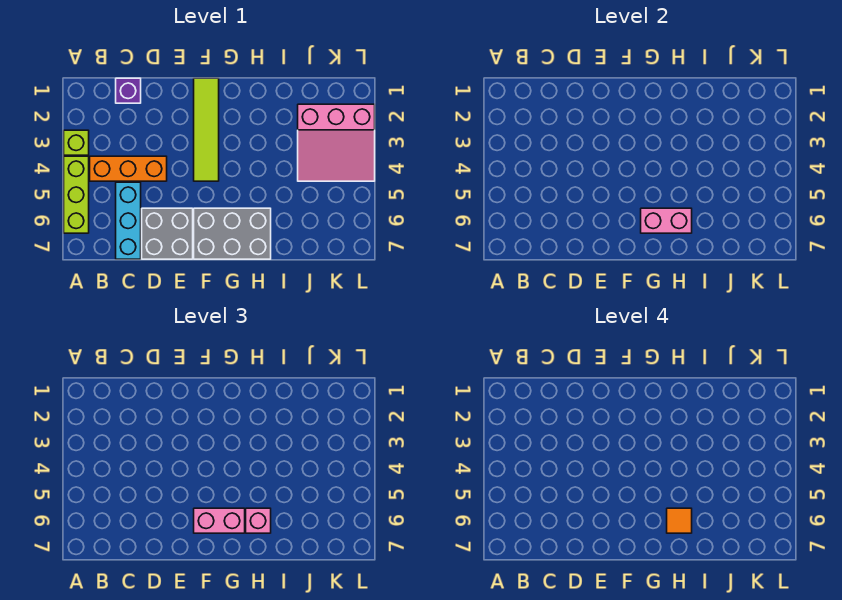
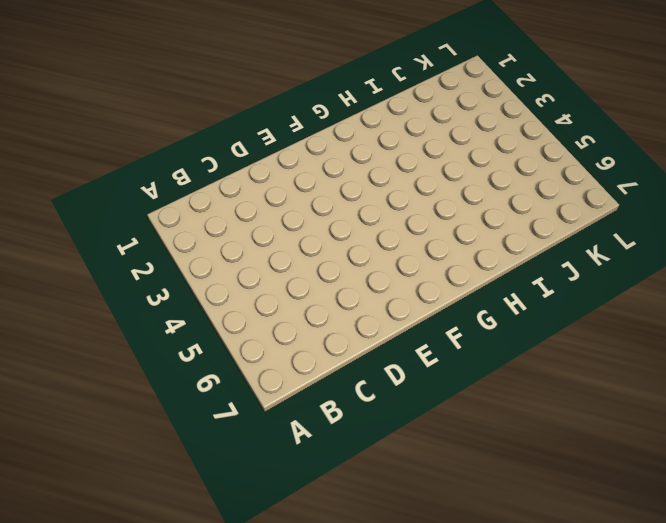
none -> lime 1x1 brick [64,130,89,155]
none -> lime 1x3 brick [64,156,89,233]
none -> orange 1x3 brick [90,156,167,181]

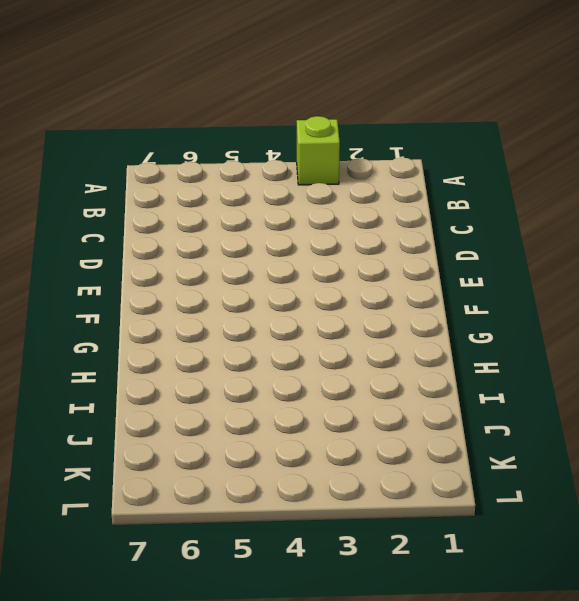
none -> lime 1x3 brick [64,156,89,233]
none -> orange 1x3 brick [90,156,167,181]
none -> purple 1x1 brick [116,78,141,103]

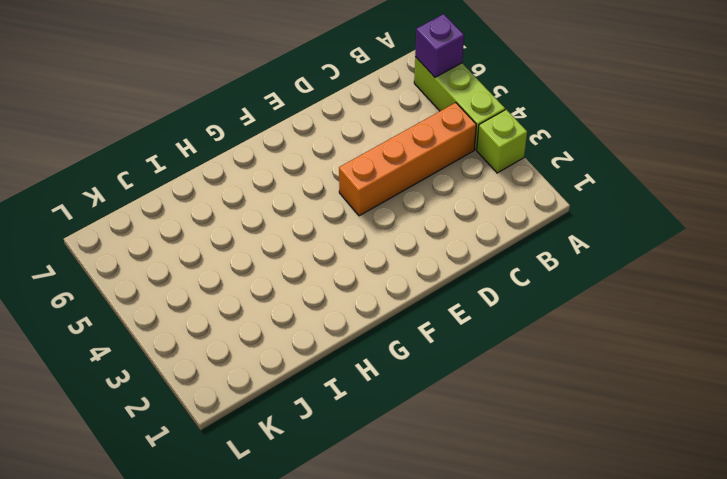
purple 1x1 brick [415,14,464,77] -> purple 1x1 brick moved to [116,78,141,103]
orange 1x4 brick [339,103,476,216] -> orange 1x3 brick [90,156,167,181]
none -> cyan 1x3 brick [116,182,141,259]
none -> grey 2x2 brick [142,208,193,259]
none -> lime 1x4 tile [194,78,219,181]

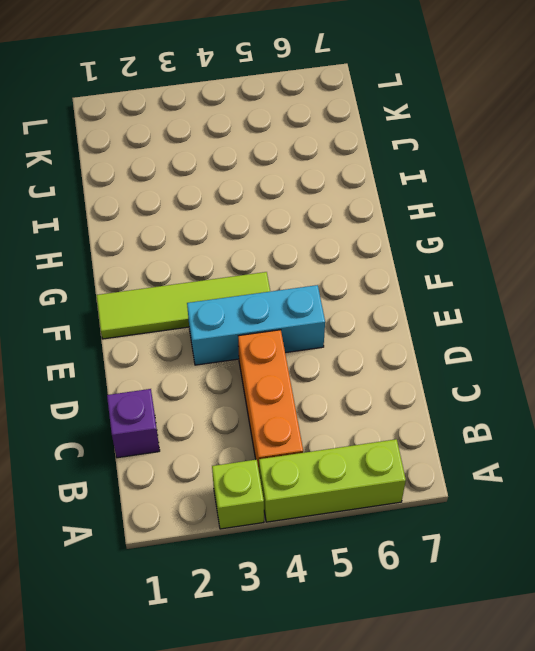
cyan 1x3 brick [187,285,325,365] -> cyan 1x3 brick moved to [116,182,141,259]
none -> grey 2x2 brick [142,208,193,259]
none -> grey 2x3 brick [194,208,271,259]
none -> pink 3x3 slope [298,104,375,181]

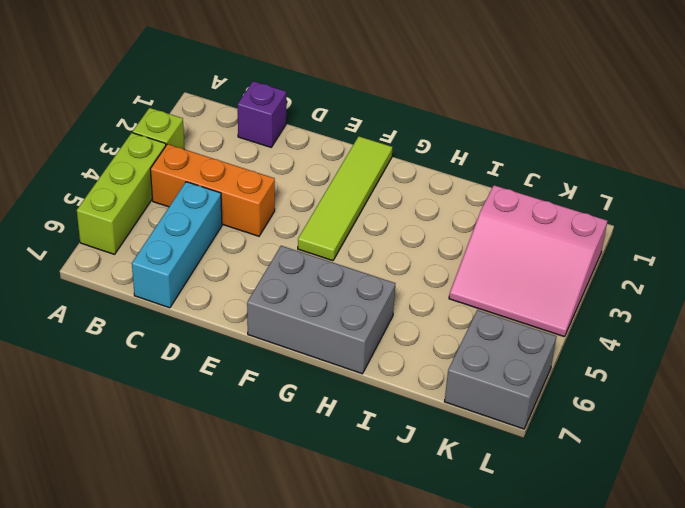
grey 2x2 brick [445,310,557,429] -> grey 2x2 brick moved to [142,208,193,259]
none -> pink 1x2 brick [641,208,692,233]
none -> pink 1x2 brick [194,508,245,533]
none -> pink 1x1 brick [246,508,271,533]

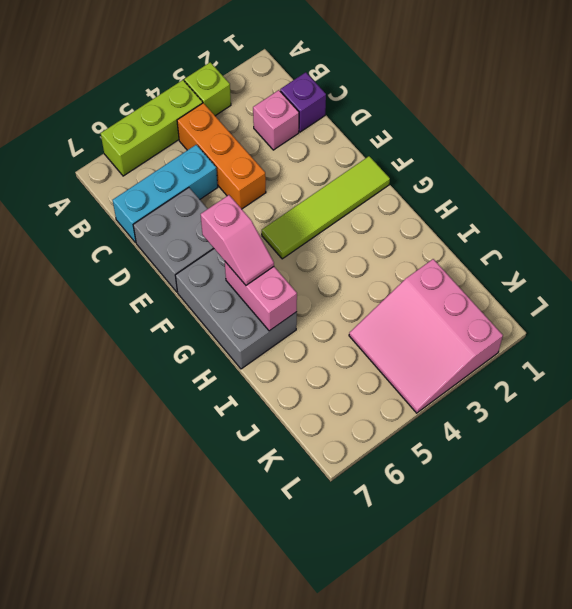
pink 1x1 brick [253,90,299,150] -> pink 1x1 brick moved to [246,508,271,533]
pink 1x2 slope [201,195,274,285] -> pink 1x2 brick [194,508,245,533]
none -> orange 1x1 tile [667,508,692,533]

